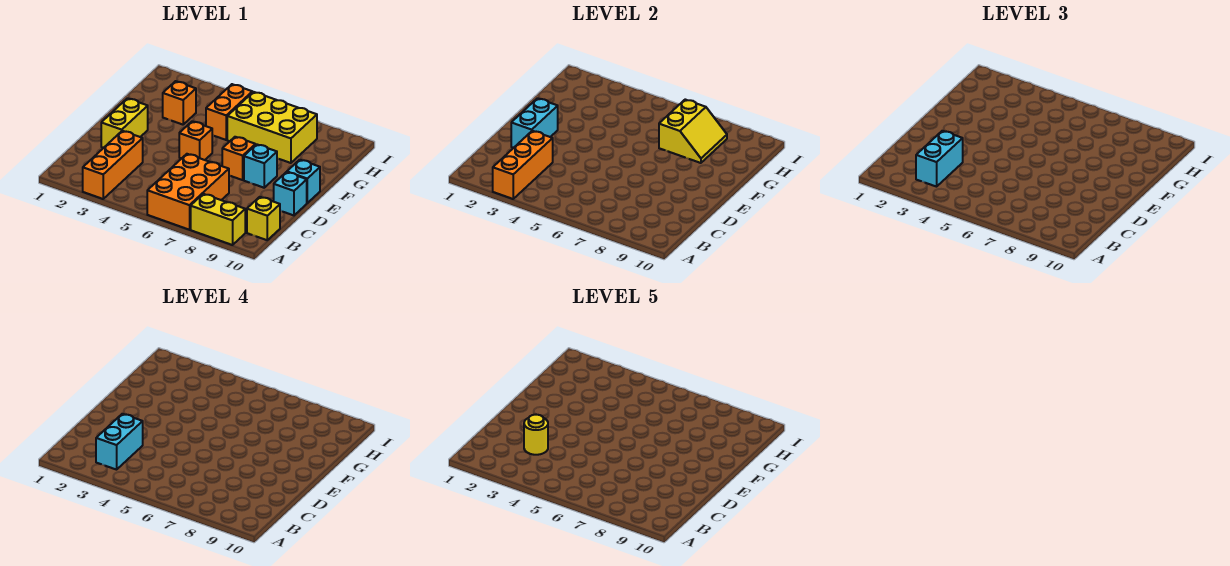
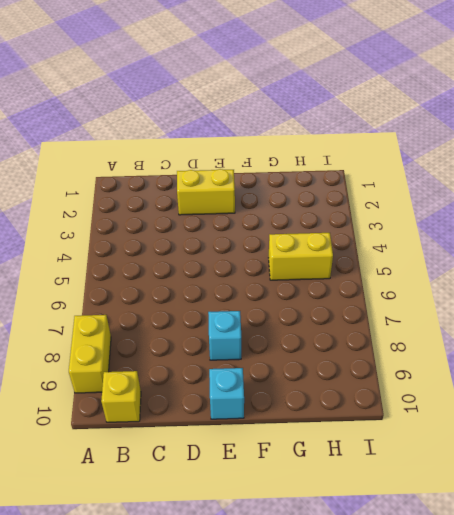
yellow 1x2 brick [269,233,333,280] -> orange 1x2 brick [206,84,252,140]
none -> orange 1x3 brick [83,131,143,199]
none -> orange 2x3 brick [147,154,229,230]
none -> cyan 1x1 brick [274,172,307,215]

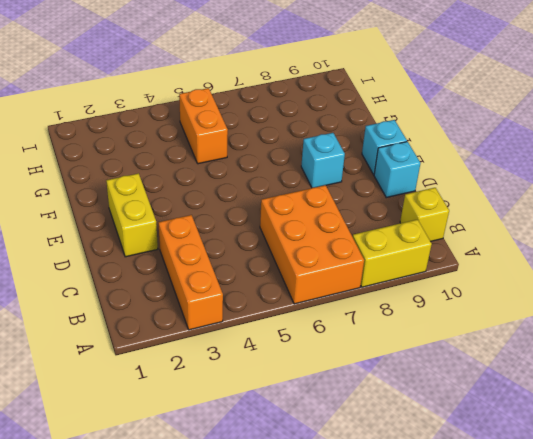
none -> orange 1x1 brick [179,121,212,160]
none -> orange 1x1 brick [222,137,256,180]
none -> orange 1x1 brick [163,81,196,125]

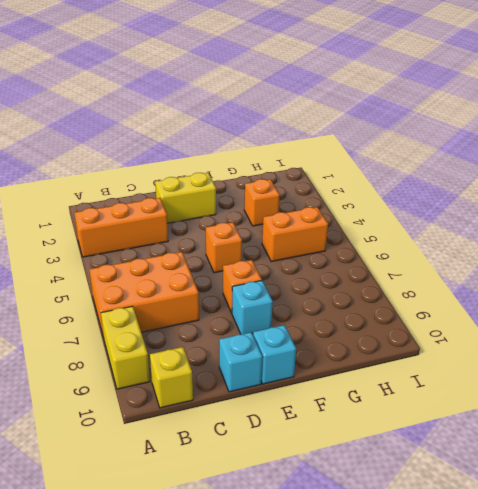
none -> yellow 2x3 brick [227,92,317,163]
none -> orange 1x3 brick [493,131,553,199]
none -> cyan 1x2 brick [511,98,558,148]

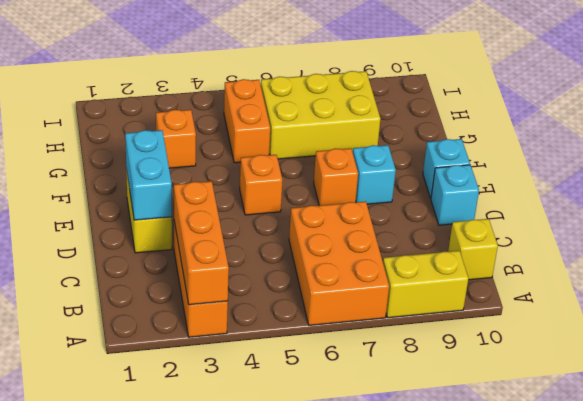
none -> yellow 2x2 slope [659,100,727,163]
none -> cyan 1x2 brick [916,131,963,187]
none -> cyan 1x2 brick [96,414,143,470]

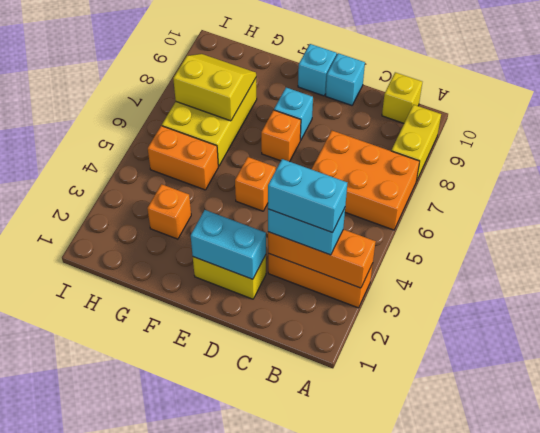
none -> yellow 1x1 round brick [524,415,548,455]

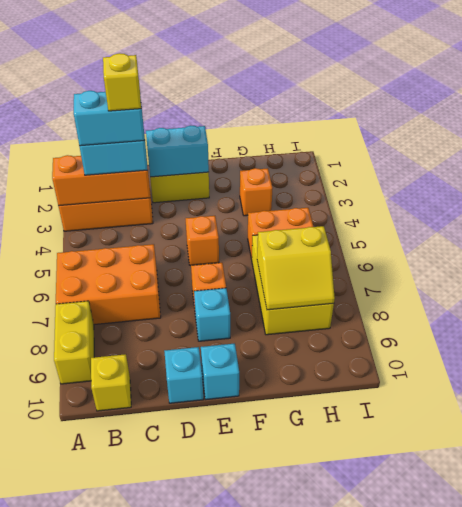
yellow 1x1 brick [103,53,141,111] -> yellow 1x1 round brick [524,415,548,455]

